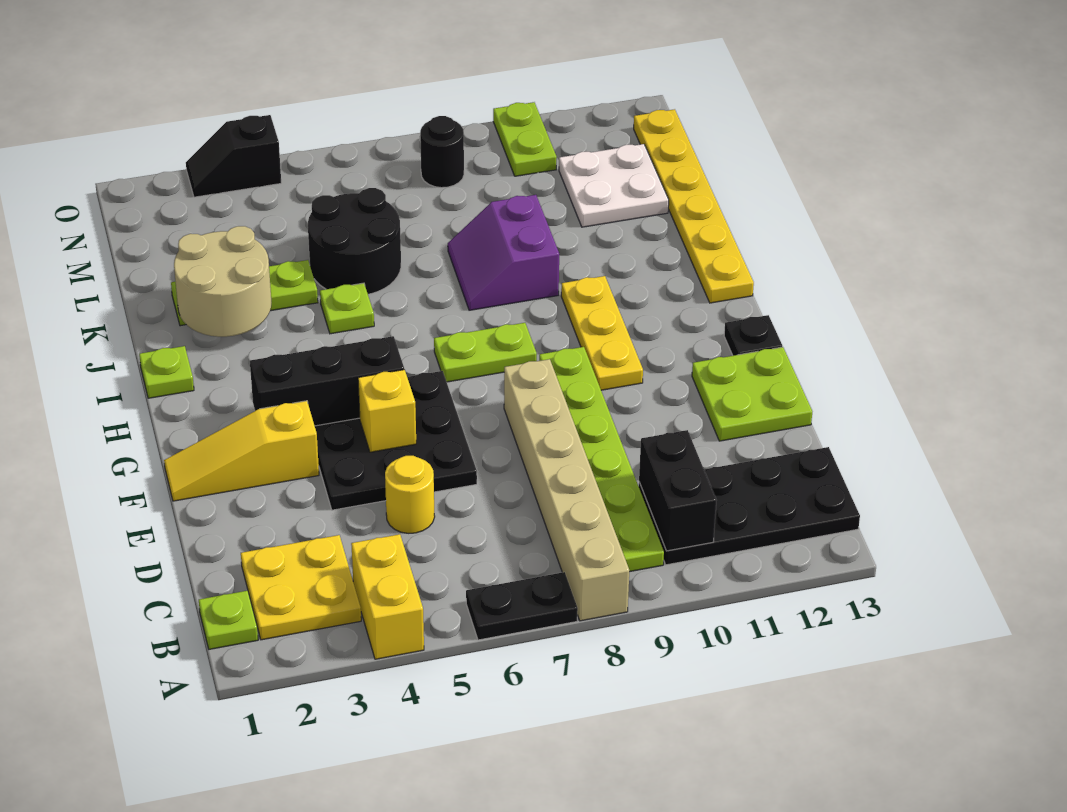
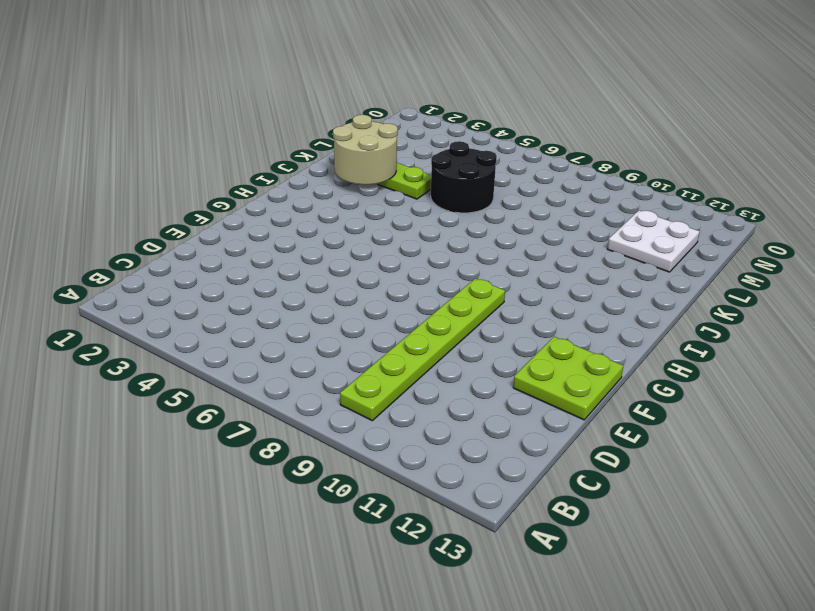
none -> yellow 1x2 brick [351,534,424,659]
none -> black 1x2 plate [466,572,578,640]
none -> tan 1x6 brick [504,359,629,621]

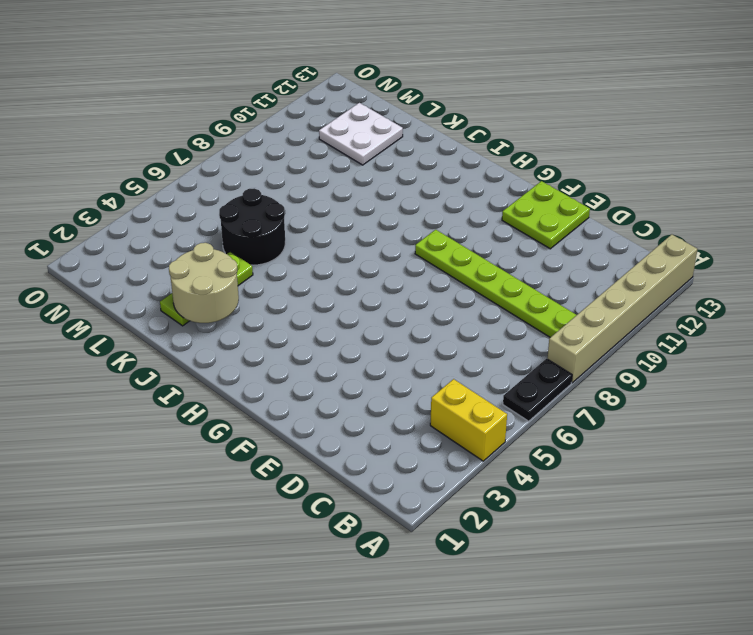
tan 1x6 brick [547,234,697,383] -> tan 1x6 brick turned to [504,359,629,621]
none -> lime 1x1 plate [199,591,258,649]
none -> yellow 2x2 plate [241,535,361,640]
none -> black 2x4 plate [639,447,860,565]

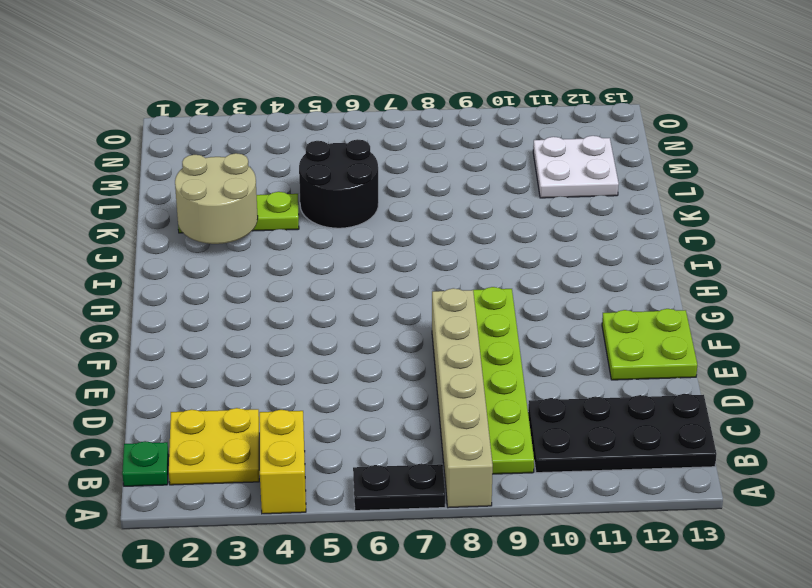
green 1x1 plate [122,441,169,486] -> lime 1x1 plate [199,591,258,649]
none -> yellow 1x1 round brick [385,456,435,533]
none -> black 3x3 plate [315,371,477,510]
none -> yellow 1x3 slope [164,401,319,501]

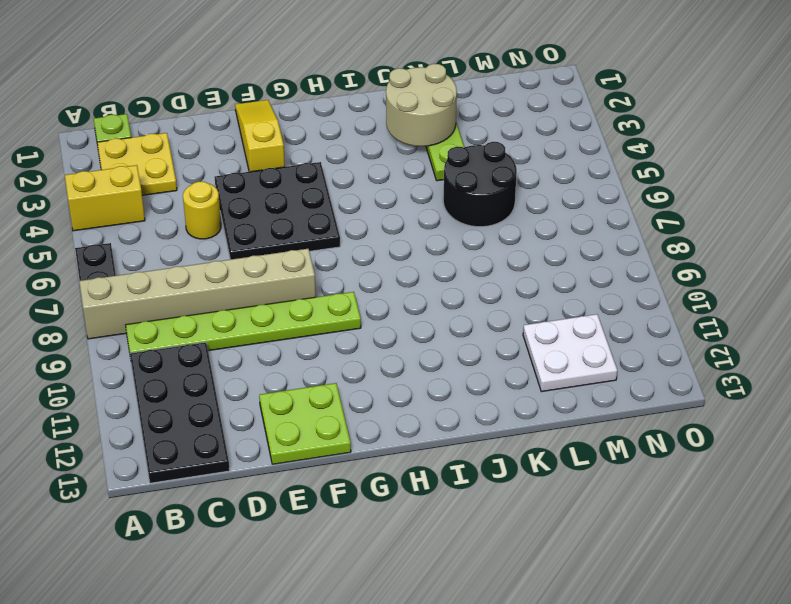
none -> yellow 1x3 plate [561,276,643,390]
none -> black 1x1 plate [724,315,782,356]
none -> lime 1x2 plate [434,323,537,382]

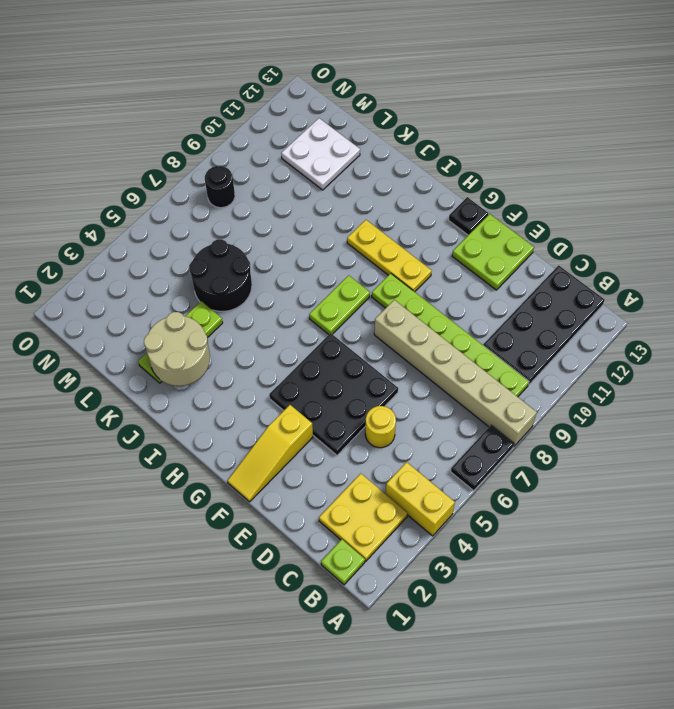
none -> lime 1x1 plate [139,346,194,398]
none -> yellow 1x6 plate [634,109,754,303]
none -> lime 1x1 plate [320,283,374,334]

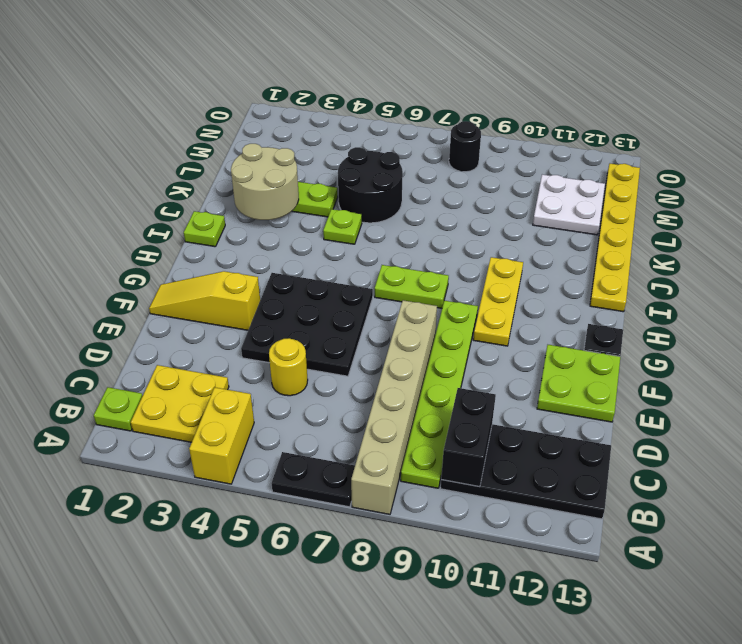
none -> purple 2x2 slope [448,195,559,310]
none -> lime 1x2 plate [493,102,557,176]
none -> black 1x2 slope [186,115,281,197]

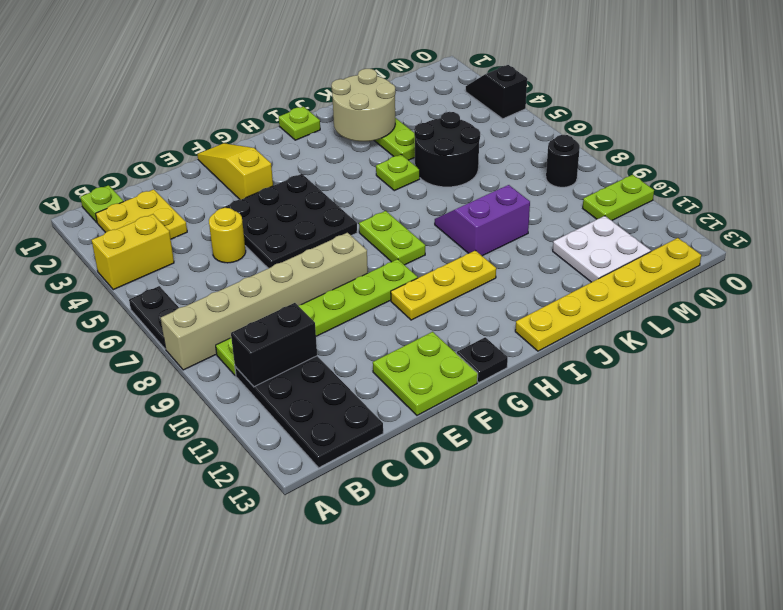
none -> yellow 1x1 brick [358,370,416,452]
none -> black 1x3 brick [250,336,404,426]

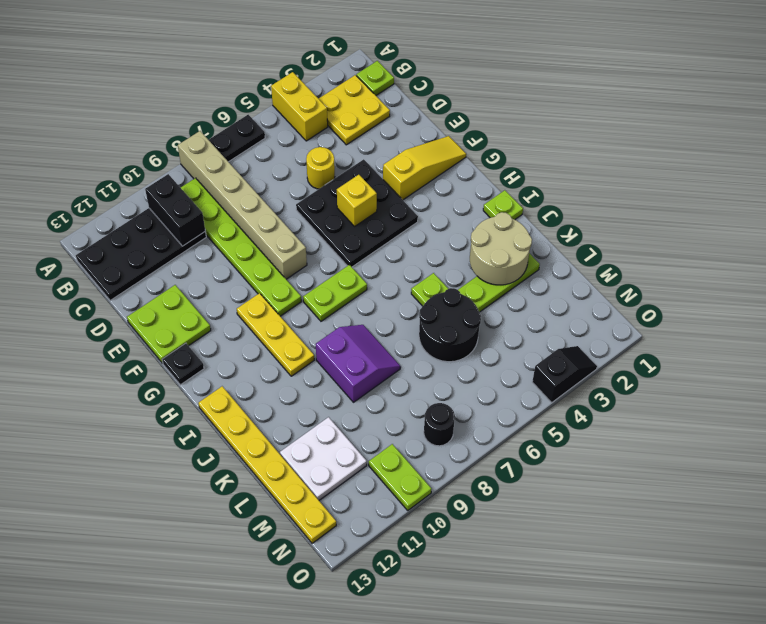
none -> black 1x3 brick [250,336,404,426]

